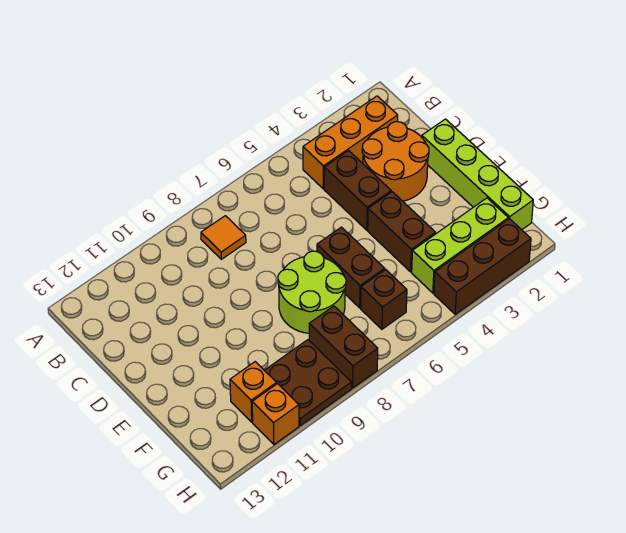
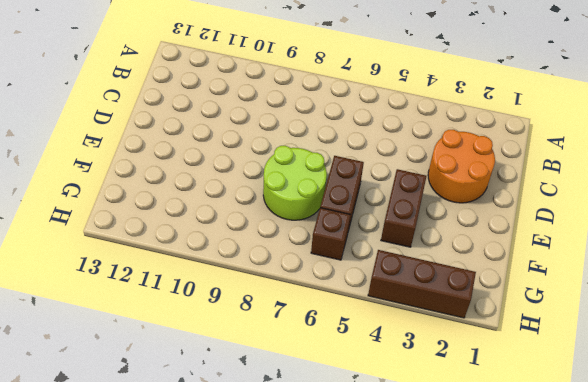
none -> orange 1x3 brick [303,96,398,189]
none -> orange 1x1 tile [201,216,246,259]
none -> brown 1x2 brick [324,151,391,230]

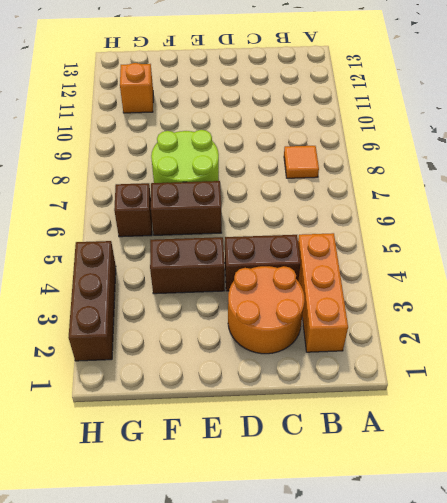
none -> lime 1x4 brick [422,119,533,230]
none -> lime 1x3 brick [412,198,508,293]
none -> brown 1x2 brick [309,306,378,388]

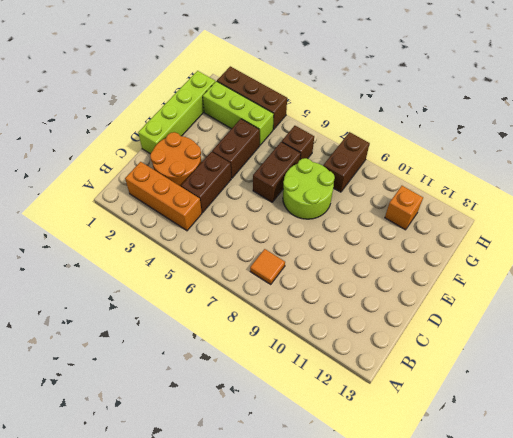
none -> brown 2x2 plate [264,340,351,425]
none -> orange 1x1 brick [252,384,299,444]

